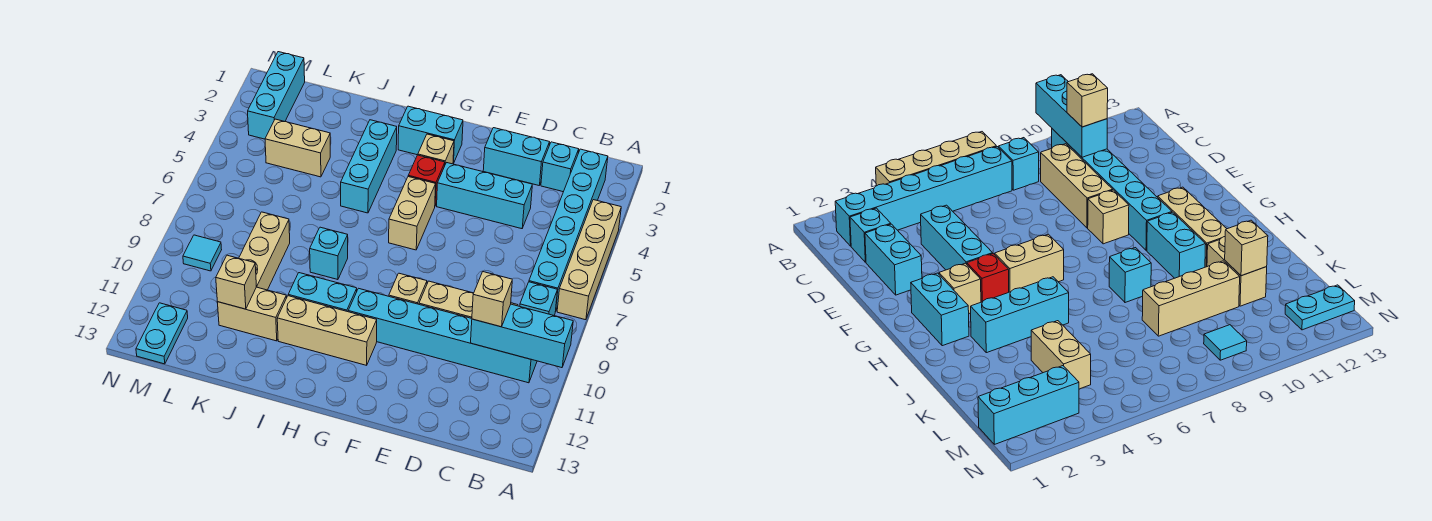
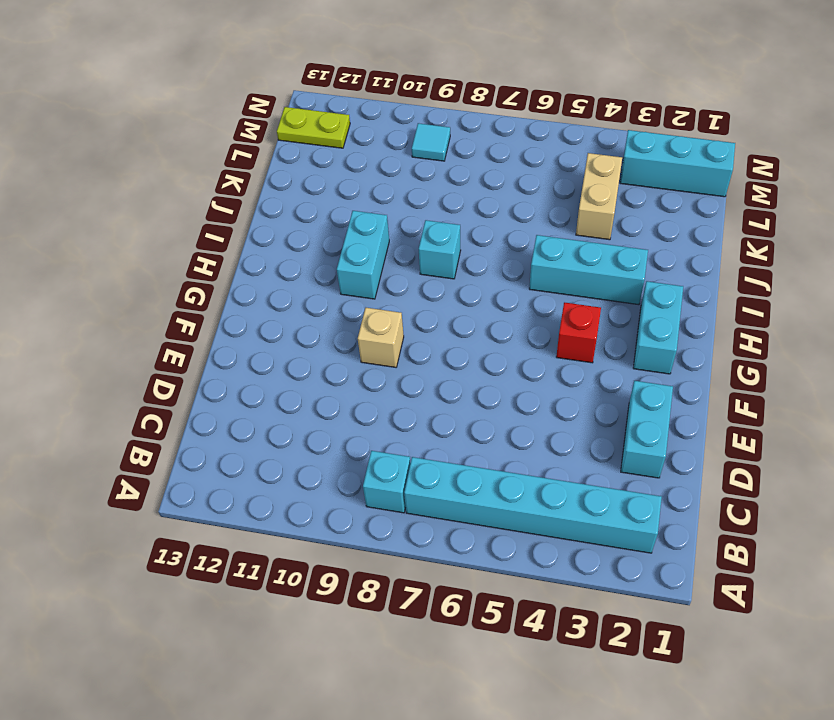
lime 1x2 plate [277,107,350,148] -> cyan 1x2 plate [136,303,188,364]
none -> tan 1x4 brick [557,200,621,320]
none -> cyan 1x6 brick [348,288,537,383]
none -> cyan 1x1 brick [541,142,579,192]

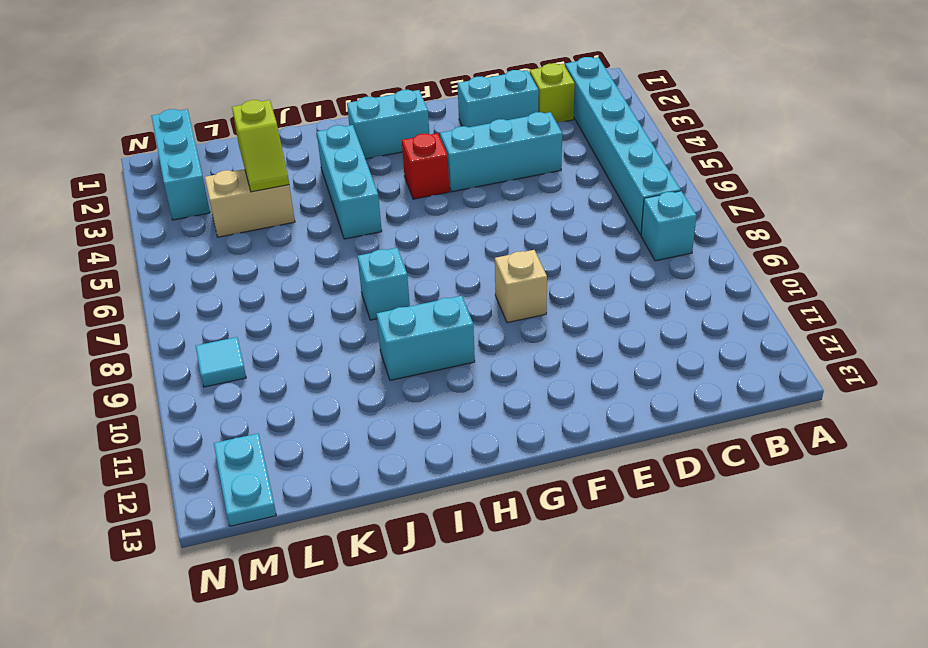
lime 1x1 brick [530,63,575,123] -> cyan 1x1 brick [541,142,579,192]
lime 1x2 slope [232,100,289,192] -> none
none -> tan 1x4 brick [557,200,621,320]
none -> cyan 1x6 brick [348,288,537,383]
none -> tan 1x3 brick [419,281,518,318]

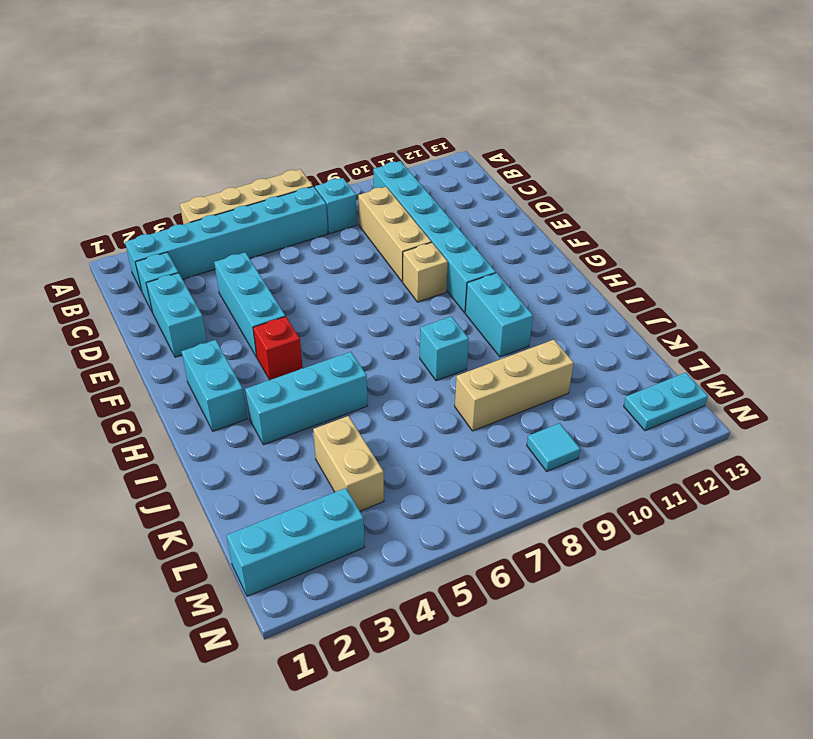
none -> tan 1x1 brick [418,134,454,164]
none -> tan 1x2 brick [389,177,436,250]
none -> tan 1x3 brick [277,296,377,365]

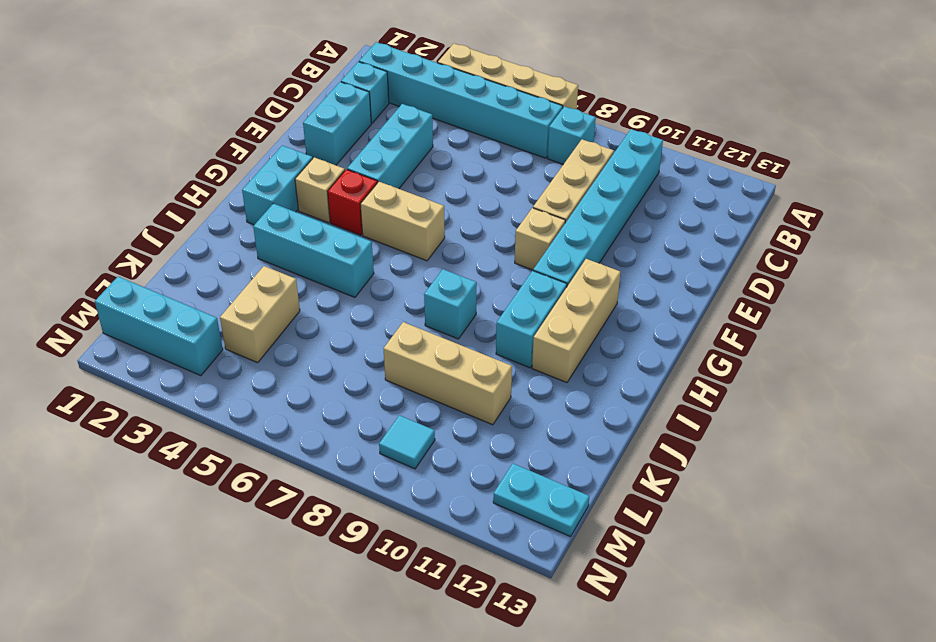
none -> tan 1x2 brick [218,287,286,341]
none -> cyan 1x3 brick [471,304,573,368]
none -> tan 1x1 brick [216,255,256,309]

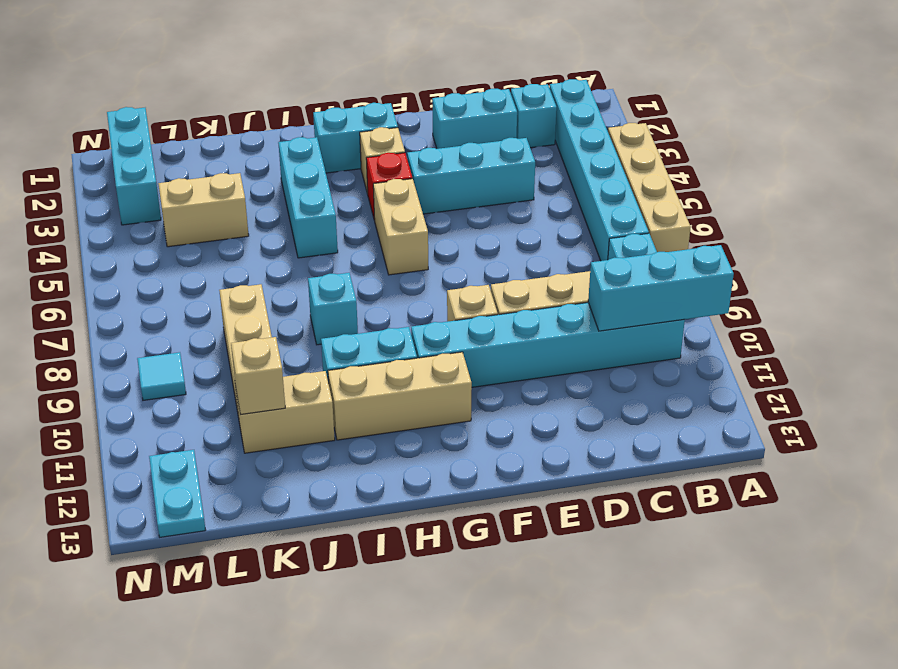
none -> tan 1x1 brick [472,272,512,327]

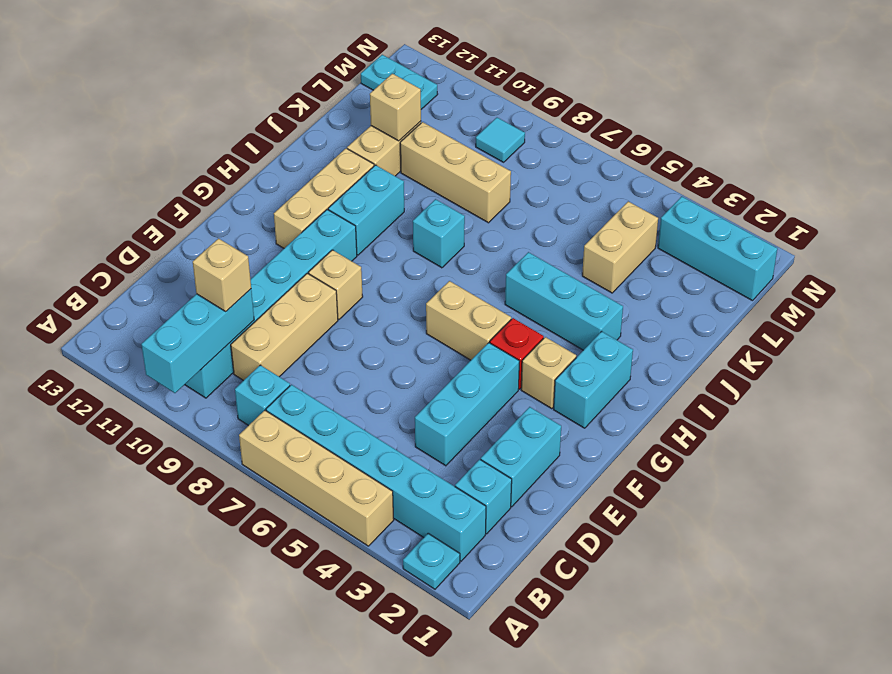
cyan 1x1 plate [403,533,460,589] -> none

